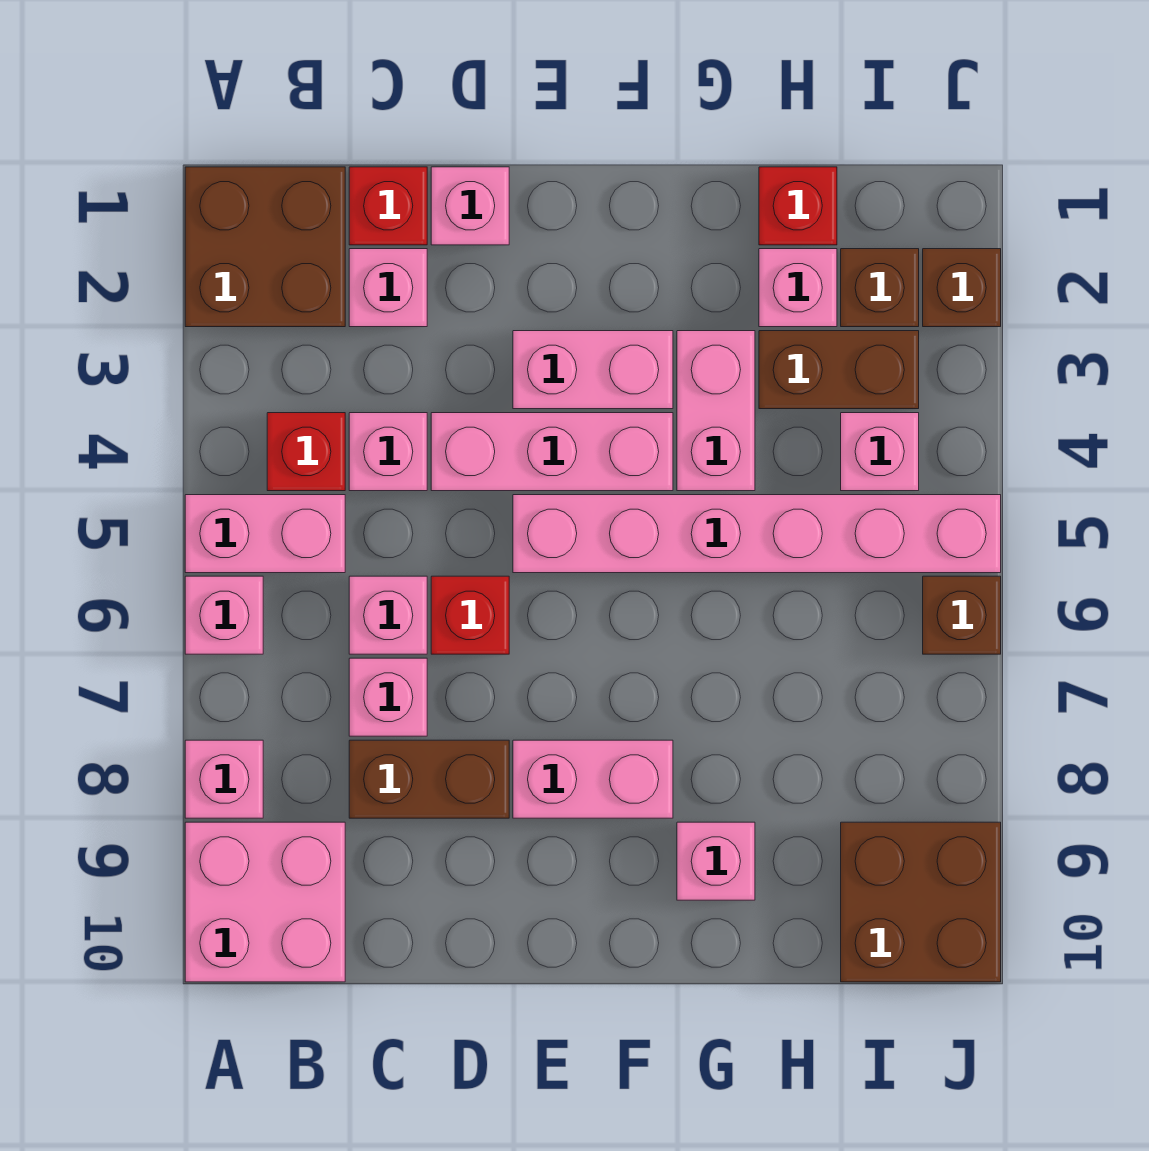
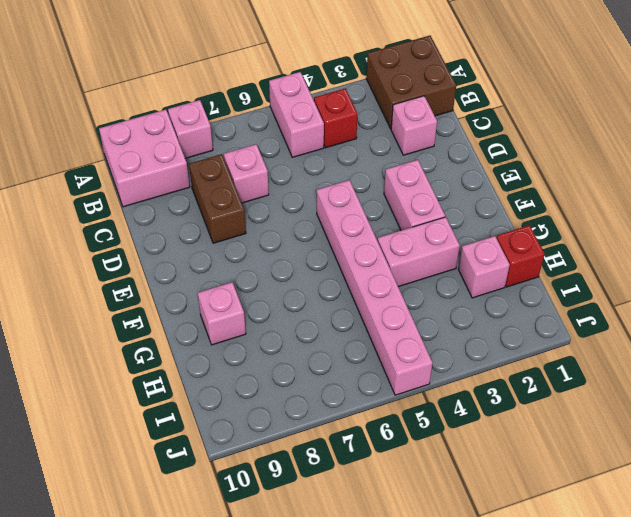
none -> pink 1x1 brick [185,576,263,654]
none -> red 1x1 brick [349,167,427,245]
none -> pink 1x1 brick [349,413,427,491]

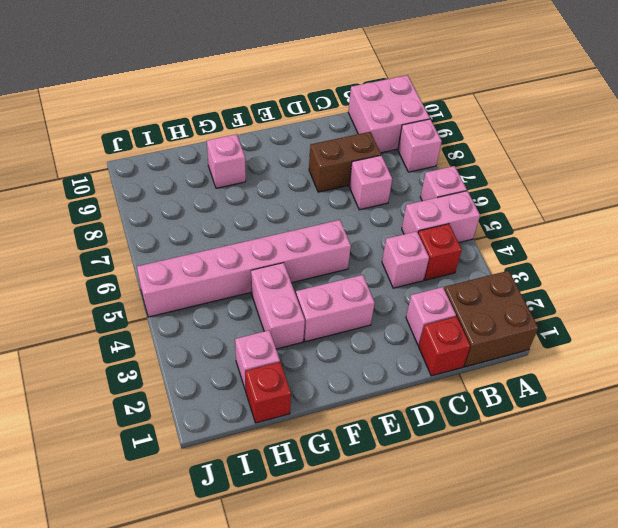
none -> pink 1x1 brick [349,576,427,654]
none -> pink 1x1 brick [431,167,509,245]
none -> pink 1x3 brick [431,413,673,491]

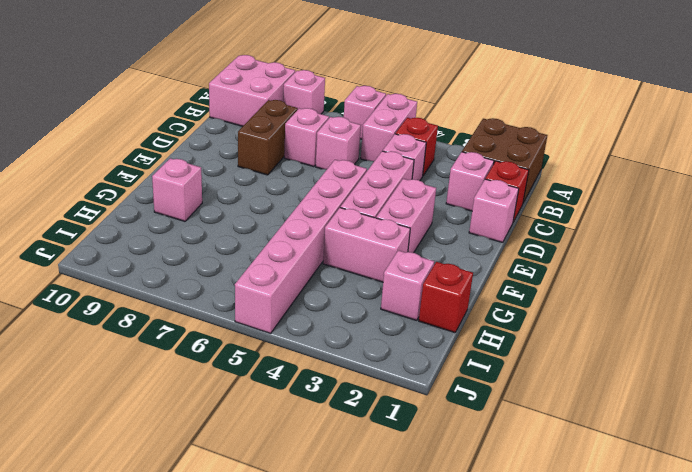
none -> red 1x1 brick [431,576,509,654]
none -> pink 1x2 brick [513,740,673,818]
none -> brown 1x2 brick [759,331,919,409]

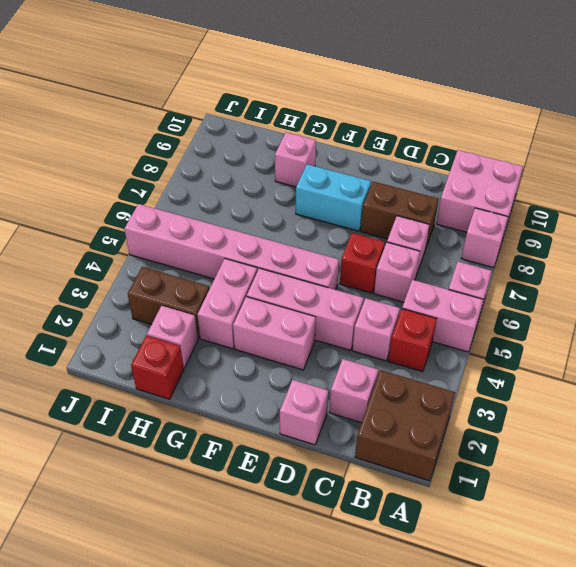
cyan 1x2 brick [296,164,371,231] -> pink 1x2 brick [513,740,673,818]
none -> red 1x1 brick [349,167,427,245]
none -> brown 1x1 brick [841,249,919,327]
none -> pink 1x1 brick [841,413,919,491]

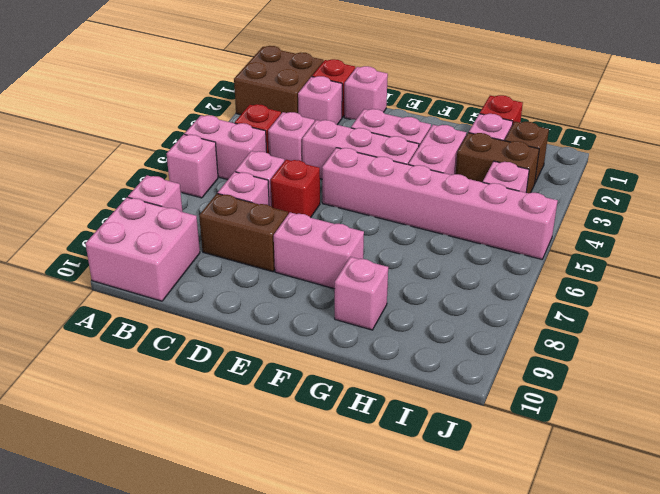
none -> brown 2x2 brick [841,822,1001,982]
none -> brown 1x1 brick [923,249,1001,327]
none -> brown 1x1 brick [923,576,1001,654]

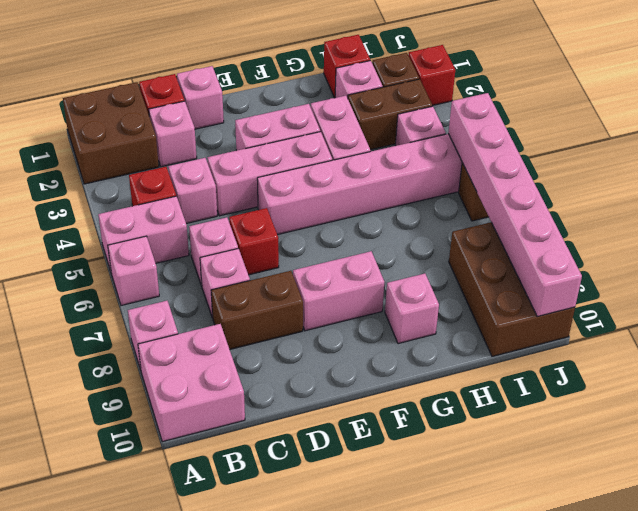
brown 2x3 brick [449,222,575,356] -> brown 2x2 brick [841,822,1001,982]
red 1x1 brick [408,45,455,106] -> brown 1x1 brick [923,249,1001,327]
pink 1x6 brick [448,93,582,317] -> none

